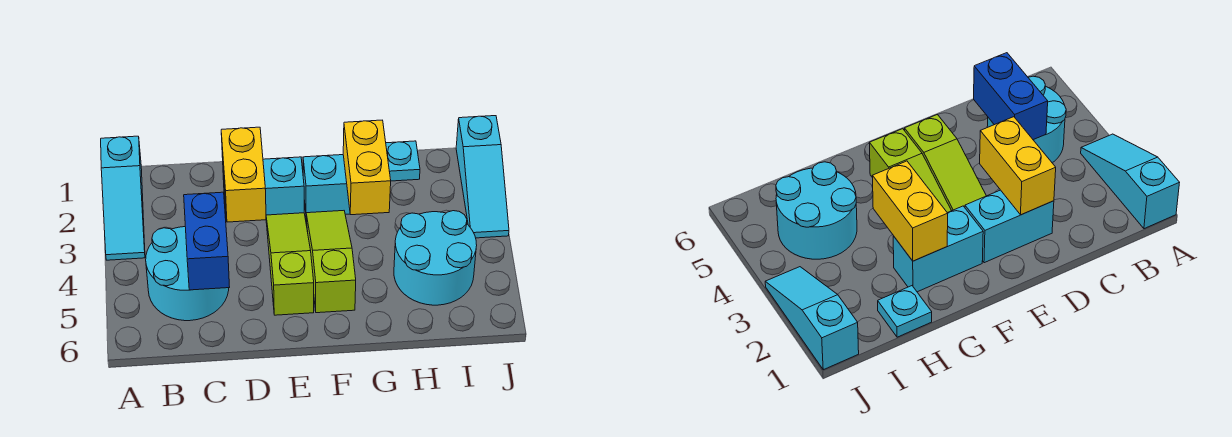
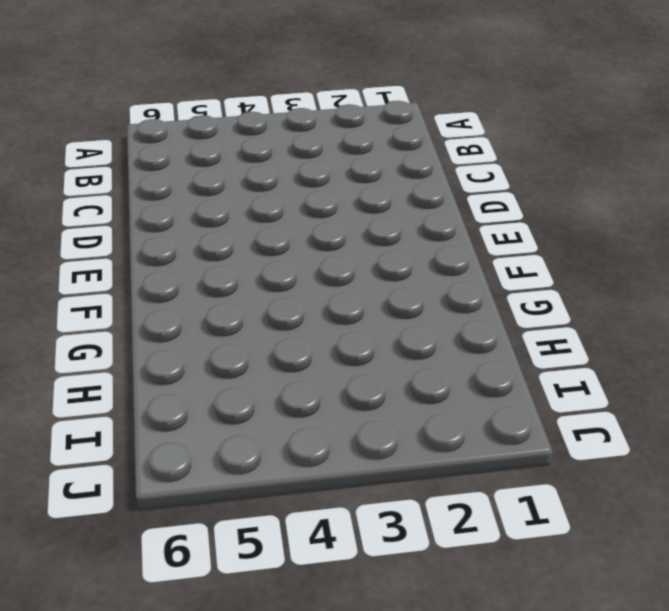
none -> cyan 1x3 slope [101,136,145,260]
none -> cyan 2x2 round brick [146,227,229,321]
none -> cyan 1x2 brick [223,157,304,222]

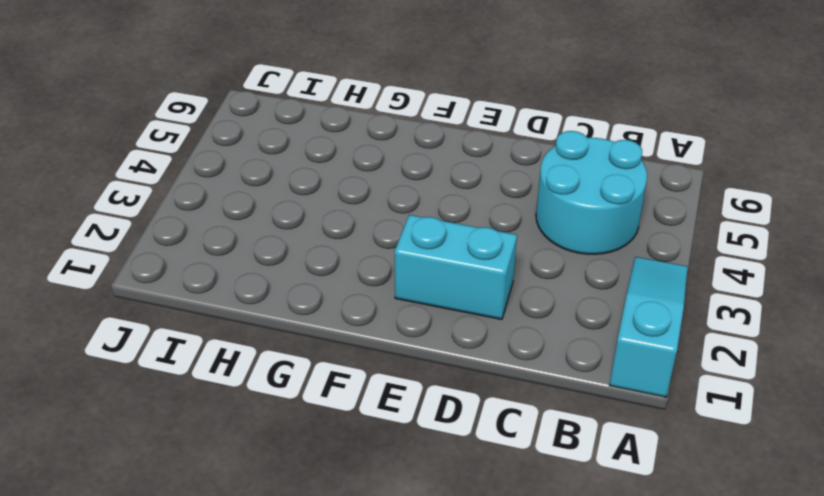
none -> lime 1x3 slope [266,213,314,315]
none -> cyan 1x2 brick [303,155,350,215]
none -> lime 1x3 slope [306,211,356,313]

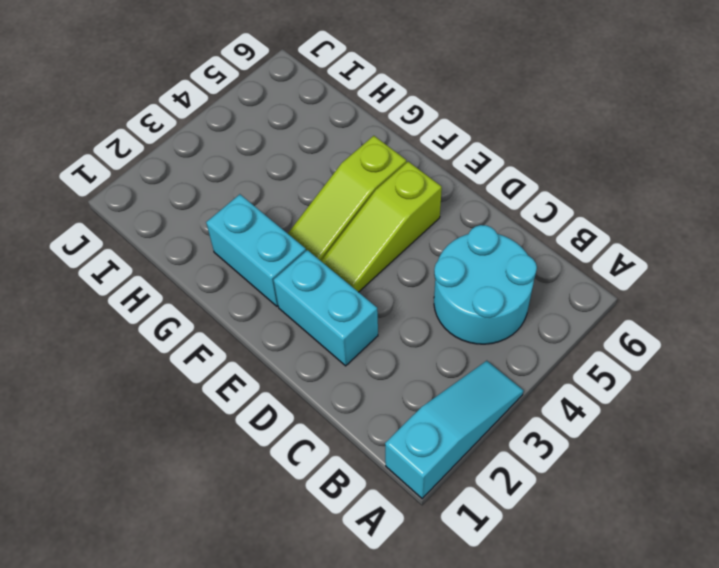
none -> cyan 1x1 plate [386,141,420,181]
none -> cyan 2x2 round brick [394,211,477,305]
none -> cyan 1x3 slope [456,116,509,238]

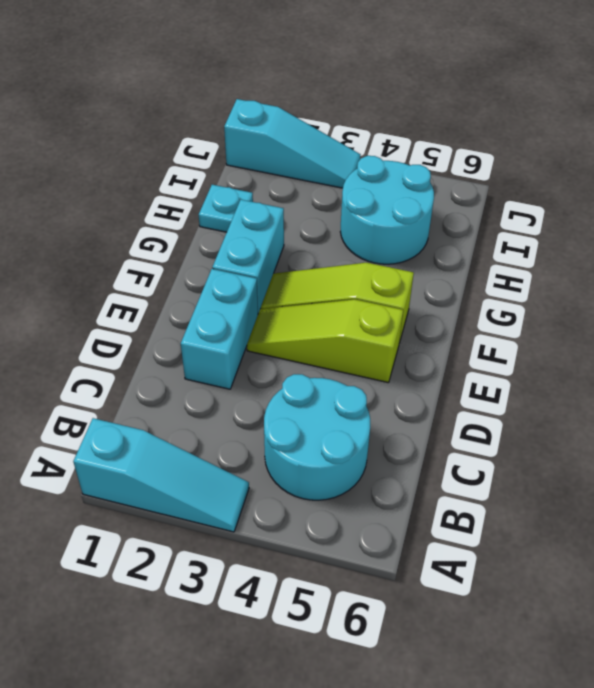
none -> blue 1x2 brick [184,192,229,290]
none -> yellow 1x2 brick [221,127,266,222]
none -> yellow 1x2 brick [343,120,391,215]

